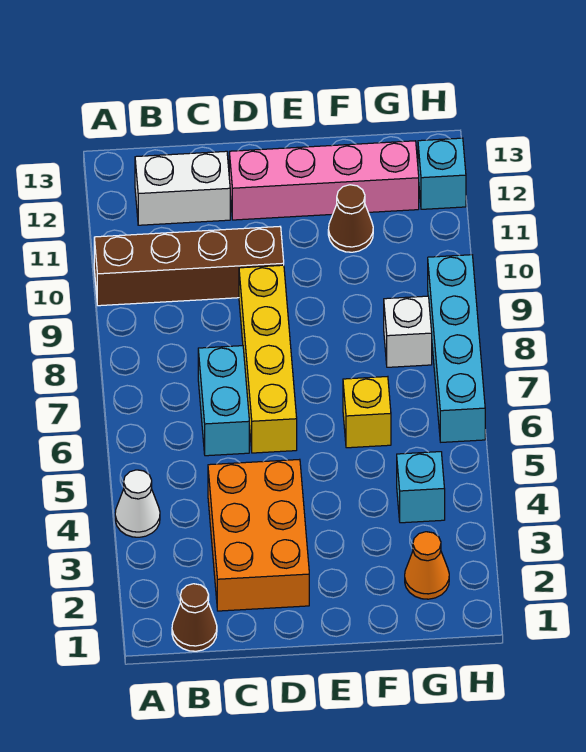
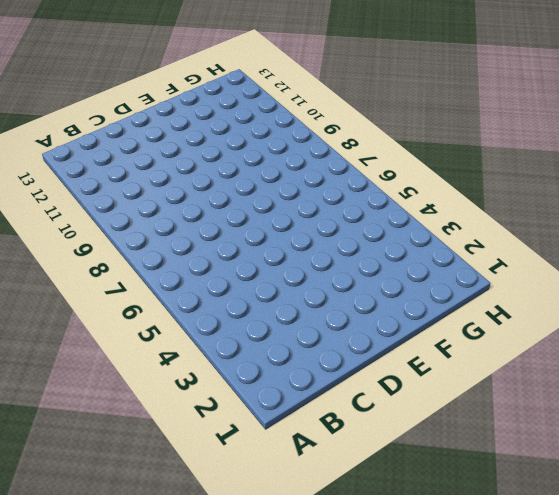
none -> white 1x1 cone [115,470,160,537]
none -> brown 1x4 brick [94,227,284,306]
none -> brown 1x1 cone [172,584,217,651]

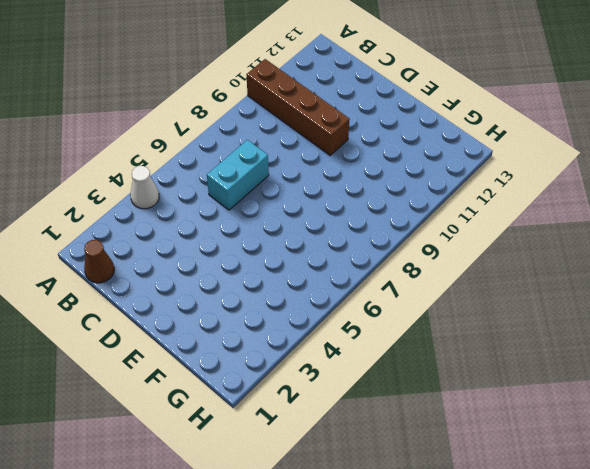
none -> white 1x2 brick [135,151,230,225]
none -> orange 2x3 brick [208,459,309,611]
none -> yellow 1x4 brick [239,265,297,453]

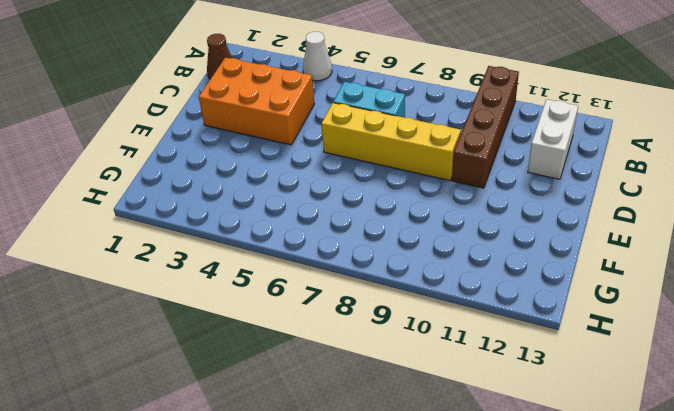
none -> pink 1x4 brick [229,141,419,220]
none -> yellow 1x1 brick [343,377,391,448]
none -> brown 1x1 cone [328,185,373,252]

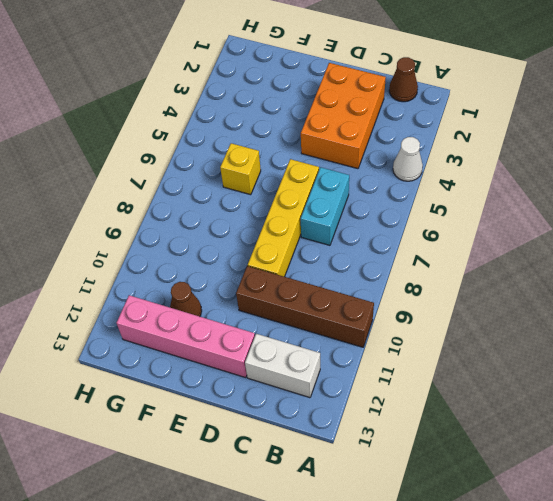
none -> orange 1x1 cone [405,532,449,599]
none -> cyan 1x1 brick [397,452,445,523]
none -> white 1x1 brick [384,296,432,367]

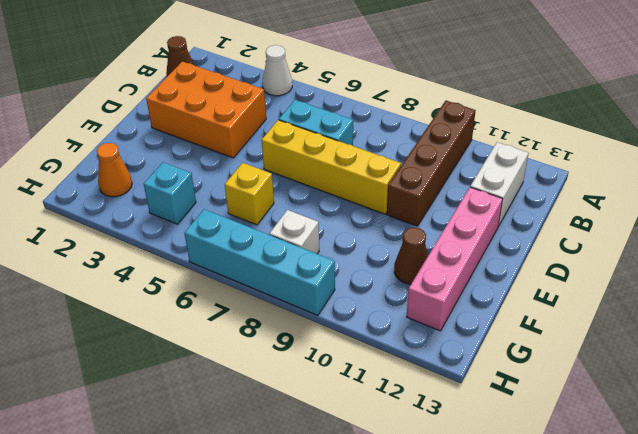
none -> cyan 1x1 brick [418,138,466,209]

